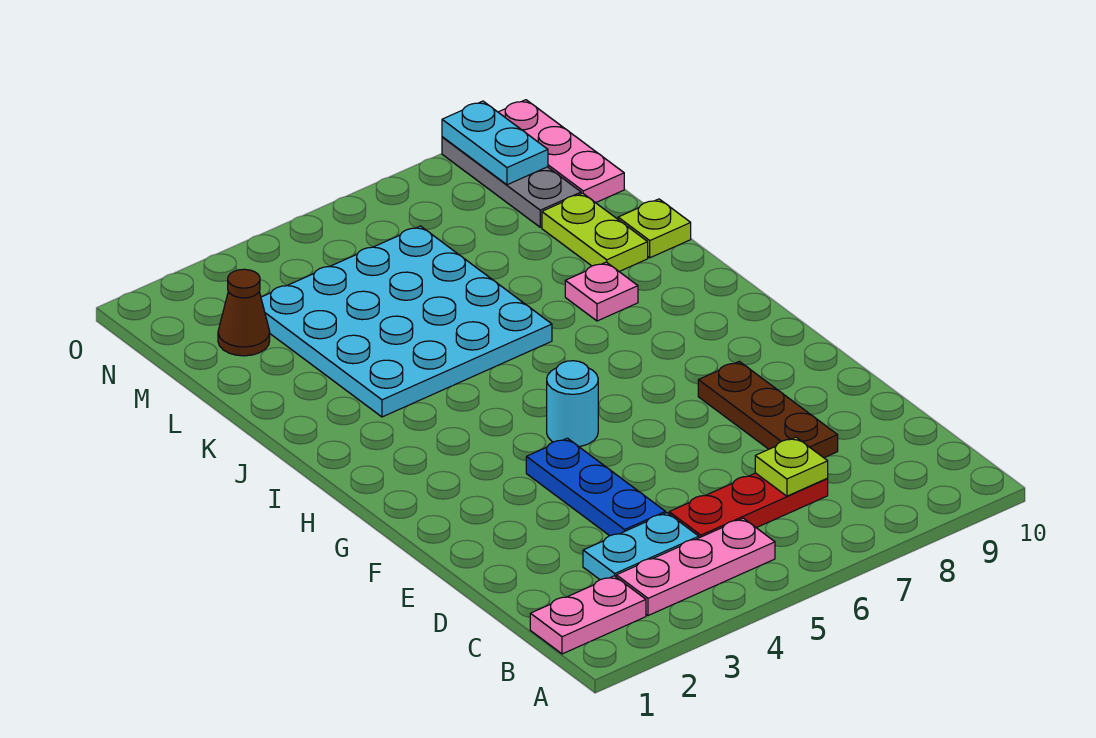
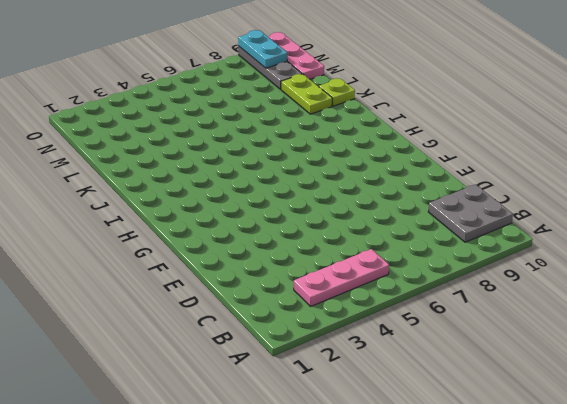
grey 2x2 plate [428,184,513,242] -> none
none -> pink 1x2 plate [530,576,646,654]
none -> cyan 1x2 plate [583,513,699,580]
none -> red 1x3 plate [669,473,828,538]

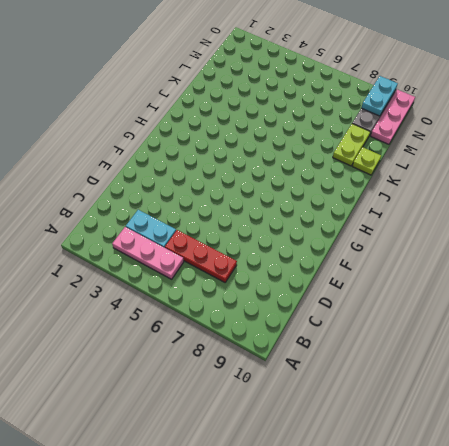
none -> pink 1x2 plate [530,576,646,654]
none -> blue 1x3 plate [526,438,666,536]
none -> brown 1x3 plate [698,361,838,458]

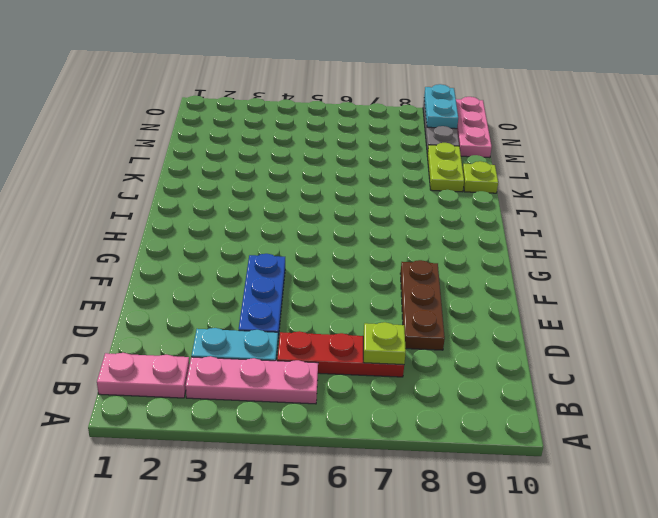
none -> cyan 1x1 round brick [547,361,598,447]
none -> cyan 4x4 plate [261,226,552,417]
none -> pink 1x1 plate [565,262,638,321]

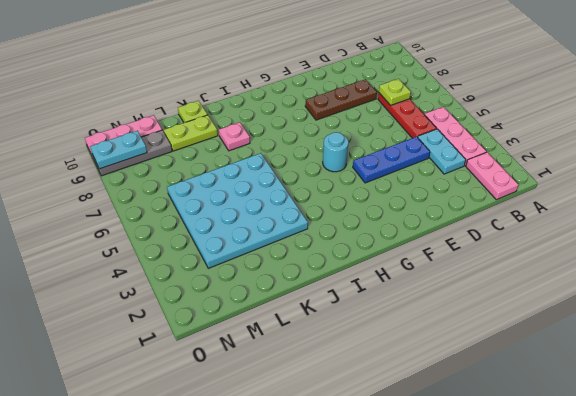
none -> brown 1x1 cone [218,269,270,356]

